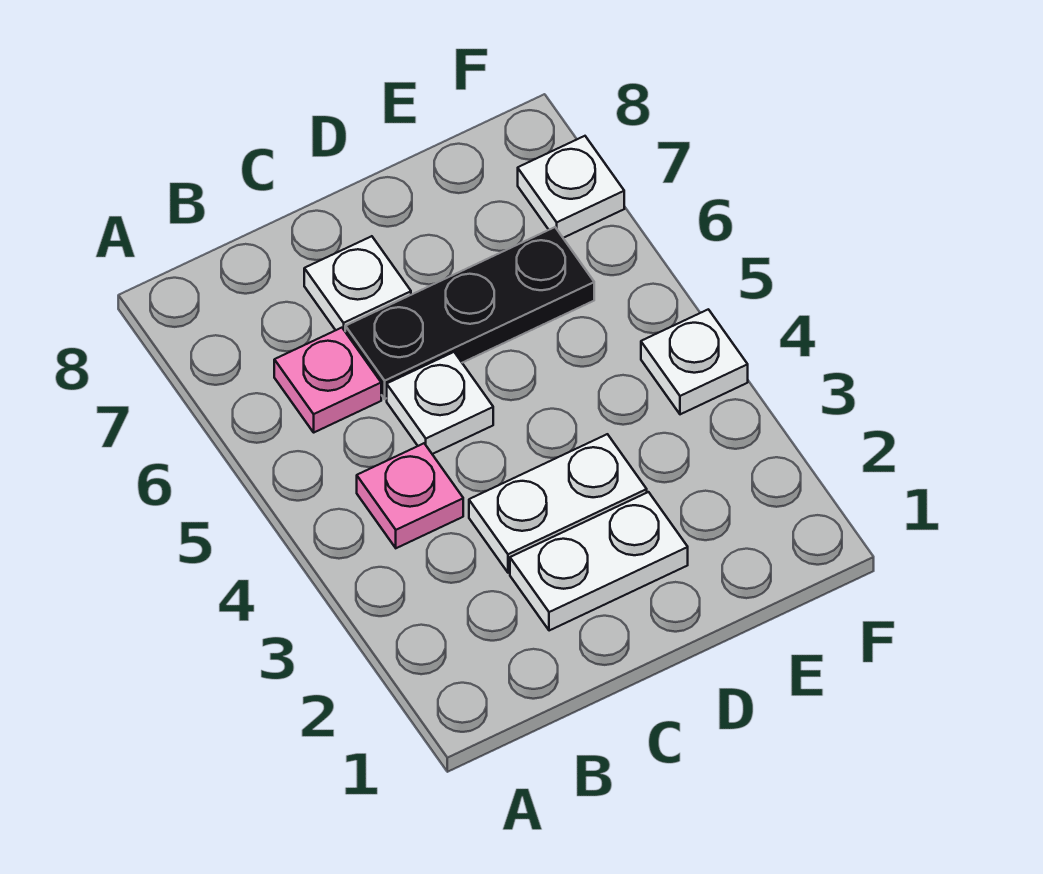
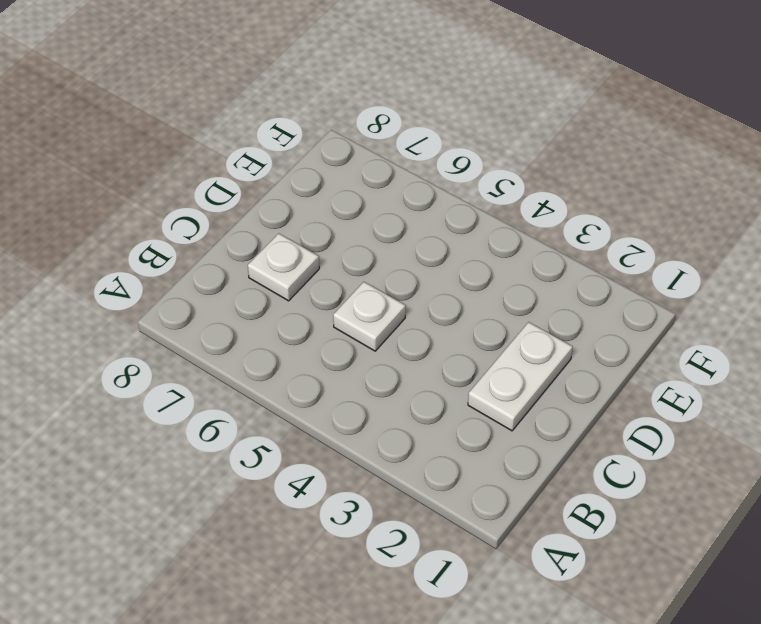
none -> pink 1x1 plate [357,443,463,548]
none -> pink 1x1 plate [274,328,381,432]

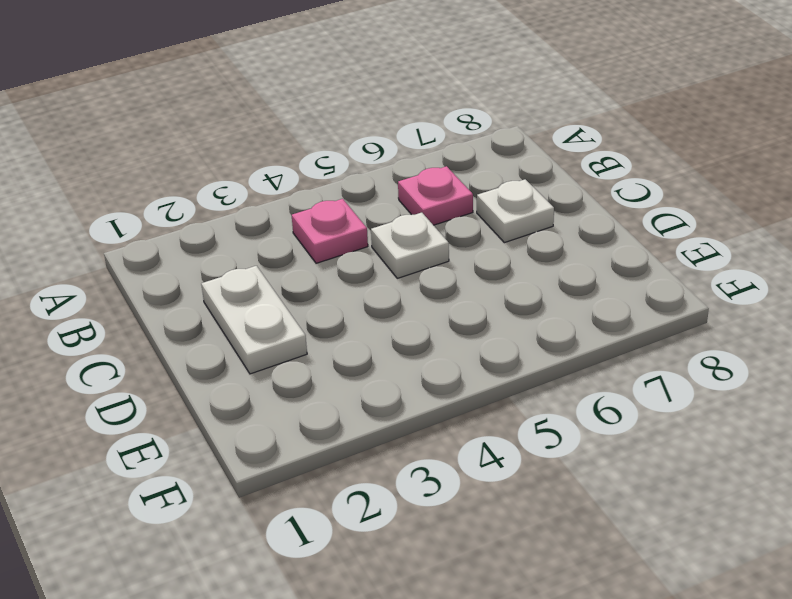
none -> white 1x2 plate [469,434,647,573]
none -> black 1x3 plate [345,227,594,399]

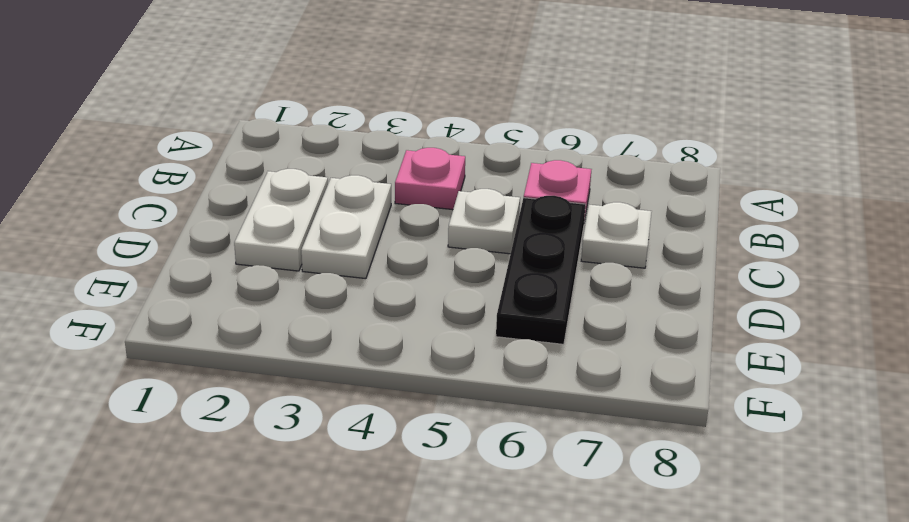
none -> white 1x1 plate [641,309,748,414]
none -> white 1x1 plate [518,136,624,238]

